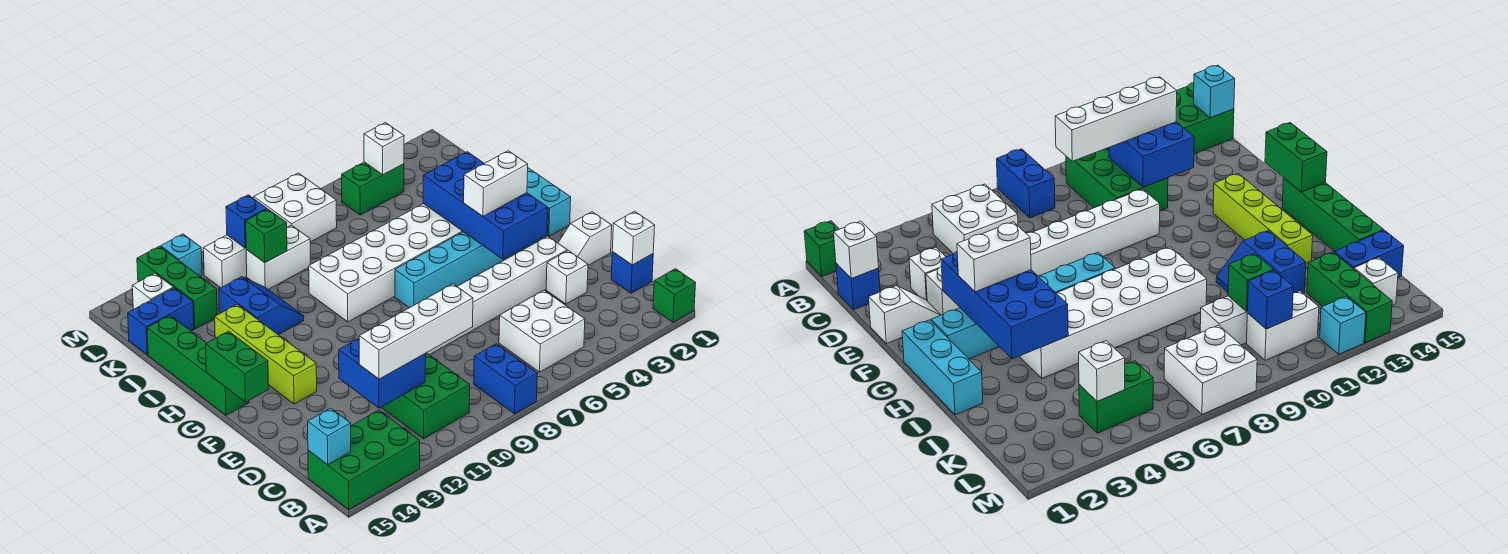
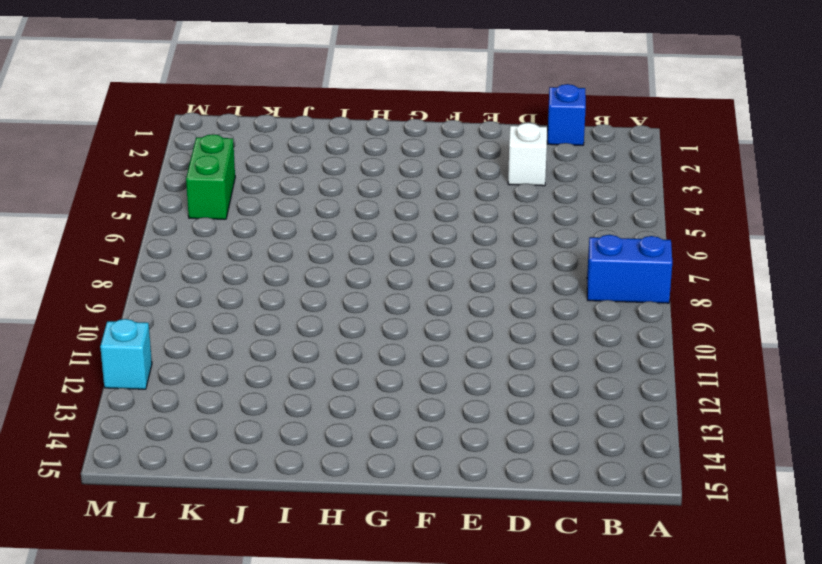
none -> green 1x1 brick [653,269,696,322]
none -> green 2x3 brick [308,410,420,509]
none -> white 2x2 brick [499,290,585,372]
none -> green 2x3 brick [381,353,470,439]

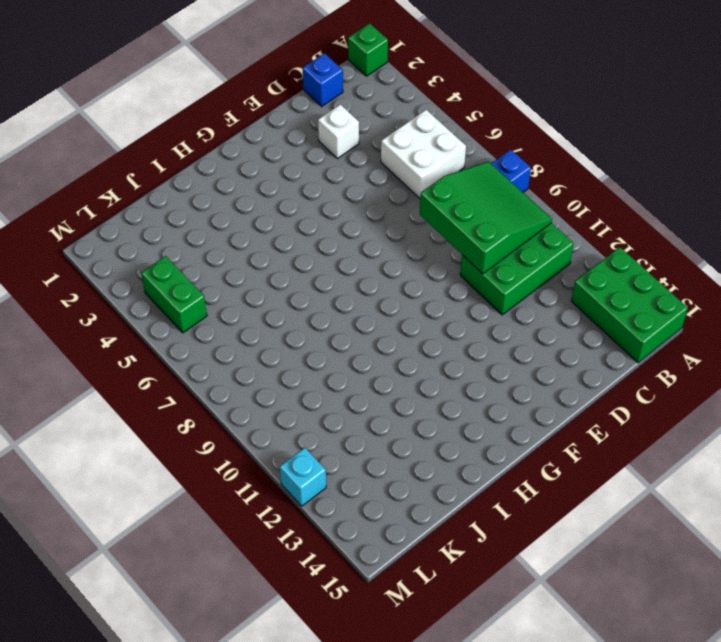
green 3x3 slope [420,161,552,274] -> none
none -> white 1x2 slope [558,212,612,265]
none -> white 1x8 brick [427,236,567,355]
none -> lime 1x4 brick [215,304,317,404]
none -> cyan 1x3 brick [527,168,571,236]

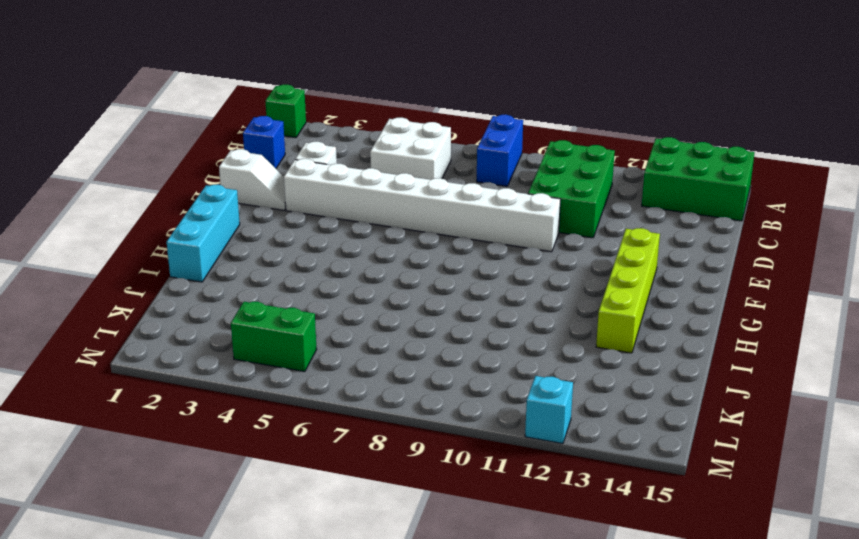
none -> cyan 1x6 brick [395,208,549,308]
none -> green 1x4 brick [147,315,249,415]
none -> white 2x6 brick [309,204,463,322]
none -> blue 2x2 slope [219,277,304,335]

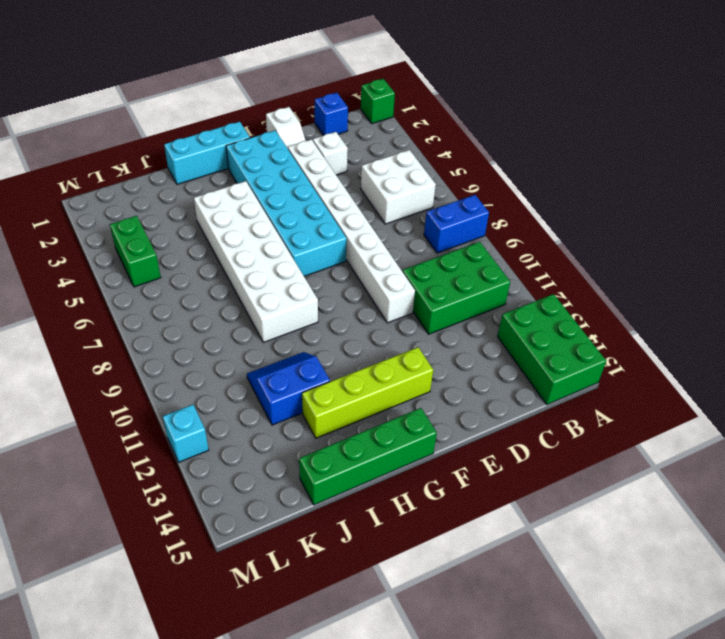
cyan 2x6 brick [226,130,347,276] -> cyan 1x6 brick [395,208,549,308]
none -> white 1x2 brick [246,225,310,290]
none -> green 1x3 brick [137,246,217,329]
none -> blue 1x2 brick [128,288,194,355]
none -> white 2x2 brick [254,173,337,242]

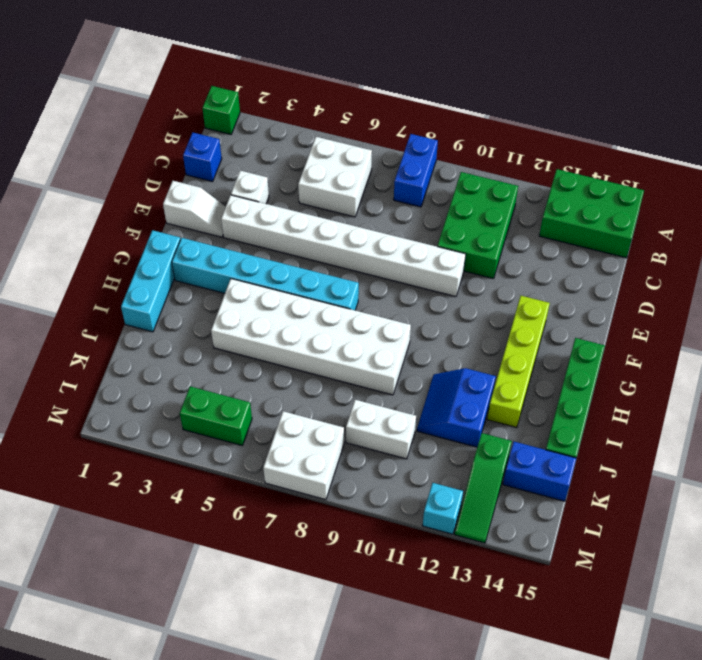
green 1x3 slope [455,433,512,543] -> green 1x3 brick [137,246,217,329]
none -> white 1x2 brick [203,235,247,288]
none -> white 1x1 brick [132,273,173,309]
none -> cyan 1x1 brick [308,408,351,465]
none -> white 1x1 brick [612,211,655,265]

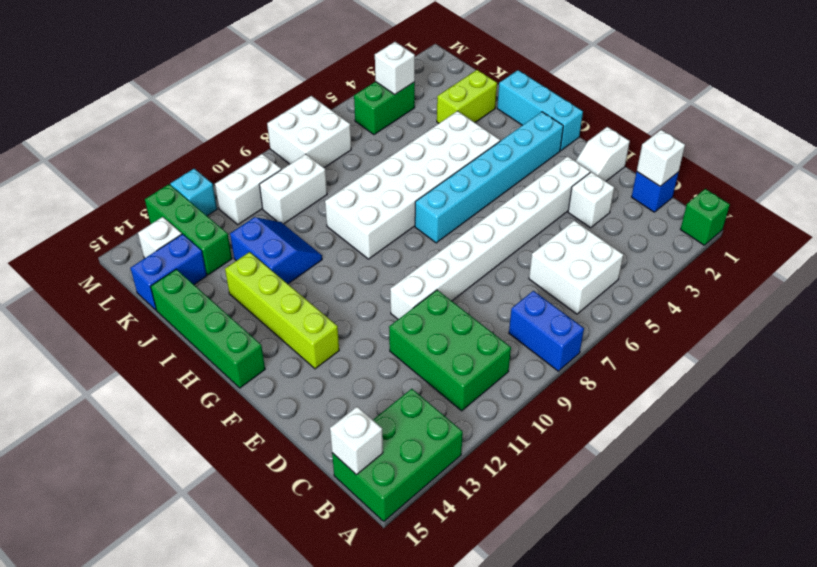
white 1x1 brick [330,407,383,475] -> cyan 1x1 brick [308,408,351,465]
lime 1x2 brick [437,70,497,123] -> none
none -> blue 2x2 brick [339,339,426,408]
none -> blue 2x4 brick [423,152,548,259]
none -> green 1x2 brick [206,331,269,402]
none -> green 1x1 brick [246,209,287,263]

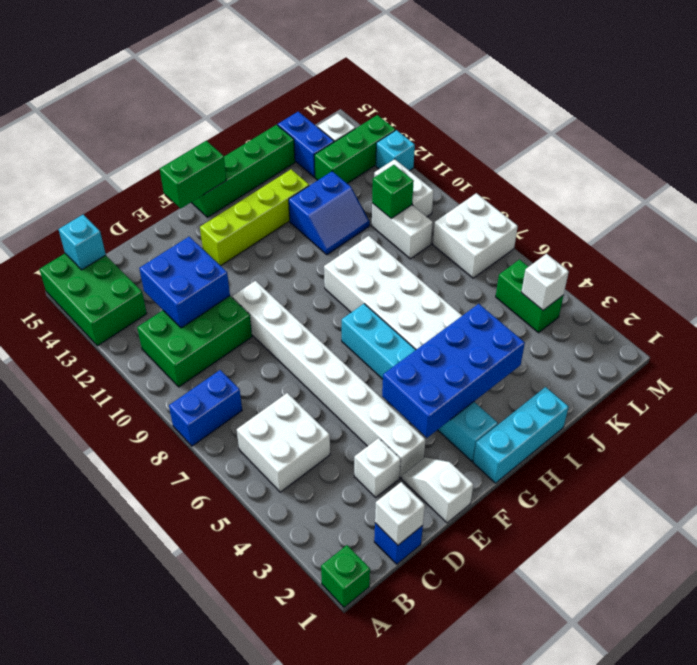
none -> blue 1x1 brick [226,195,267,248]
none -> white 1x4 brick [359,284,473,379]
none -> white 1x2 brick [464,151,528,216]

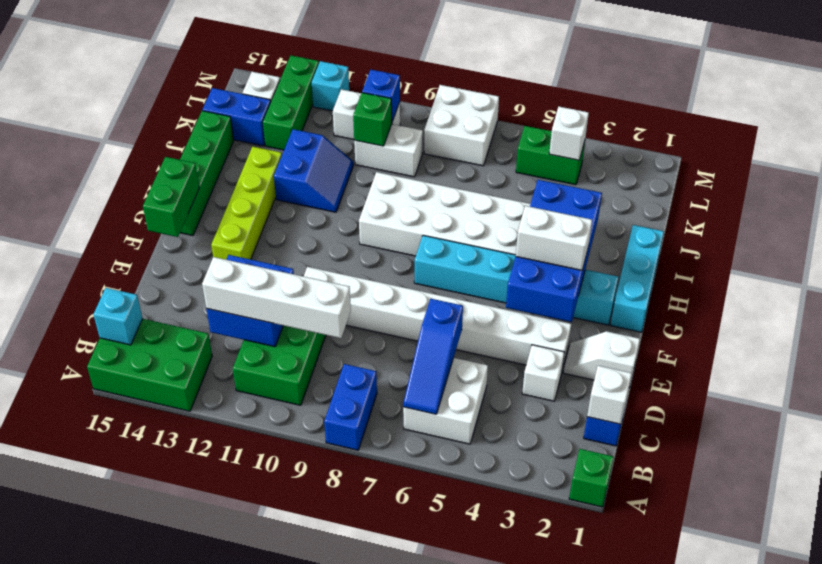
blue 1x3 slope [403,299,463,414] -> none

